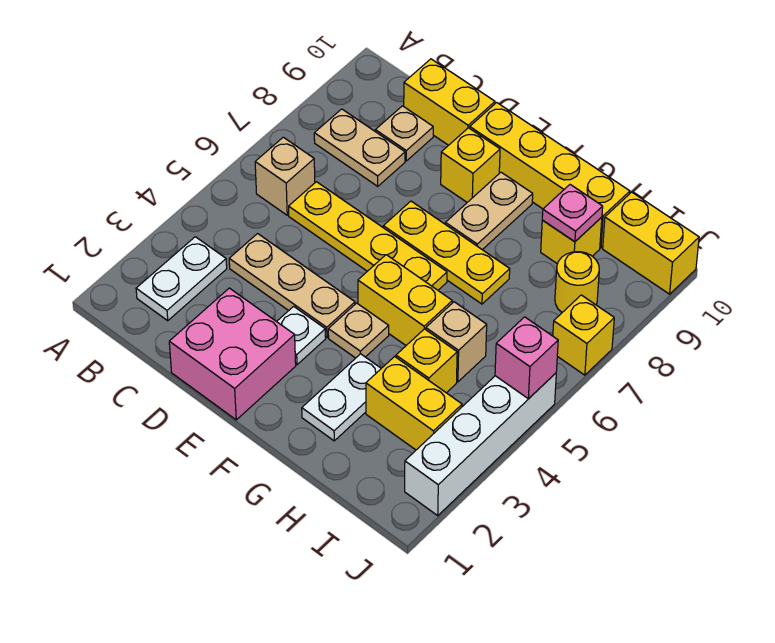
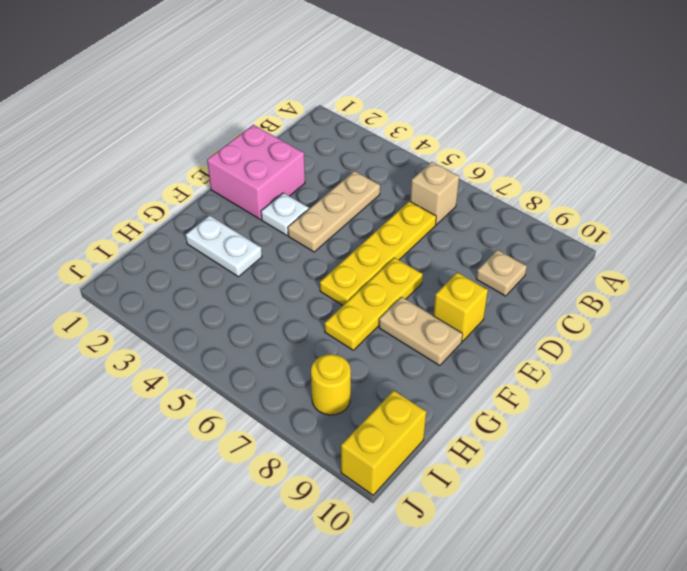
none -> white 1x2 plate [136,237,227,321]
none -> tan 1x2 plate [314,109,405,186]
none -> yellow 1x2 brick [404,59,495,145]

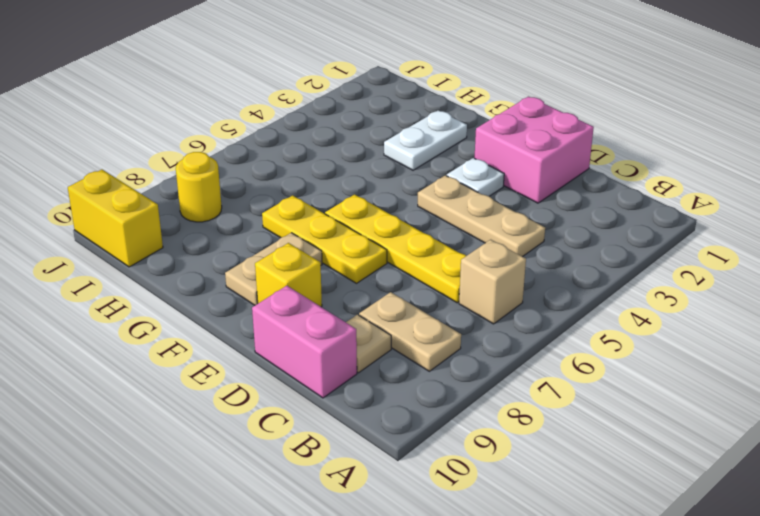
pink 1x2 brick [252,286,357,398] -> yellow 1x2 brick [404,59,495,145]
none -> white 1x2 plate [136,237,227,321]
none -> yellow 1x4 brick [470,103,630,248]
none -> tan 1x1 plate [328,303,389,358]

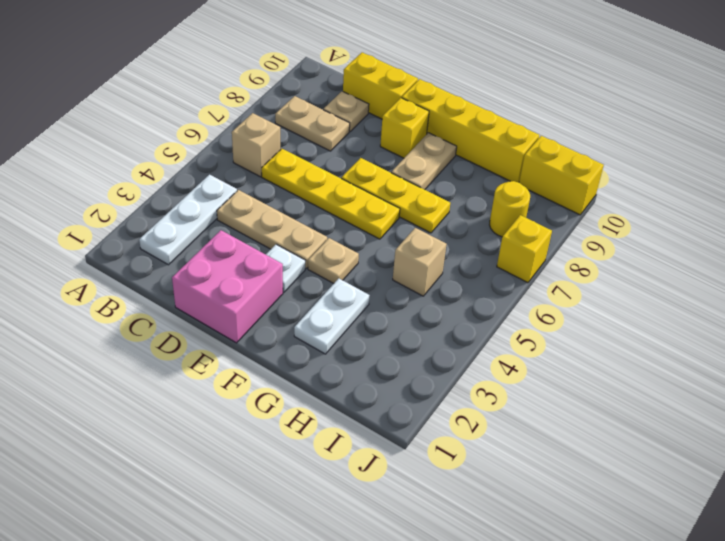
white 1x3 plate [139,175,237,265] -> white 1x2 plate [136,237,227,321]
none -> yellow 1x2 brick [358,255,452,345]
none -> yellow 1x2 brick [366,357,462,450]
none -> yellow 1x1 brick [396,329,457,393]

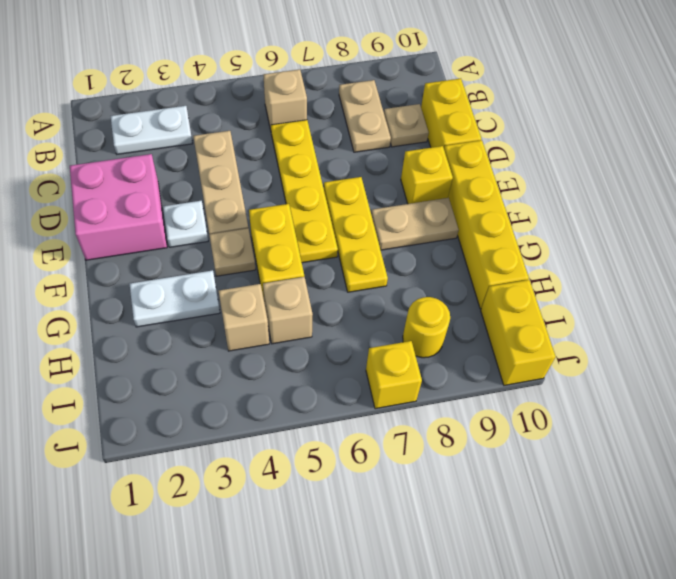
tan 1x1 brick [219,284,269,351] -> yellow 1x1 brick [396,329,457,393]
none -> yellow 1x2 brick [366,357,462,450]
none -> yellow 1x1 brick [541,217,602,264]
none -> white 1x4 brick [405,373,556,516]

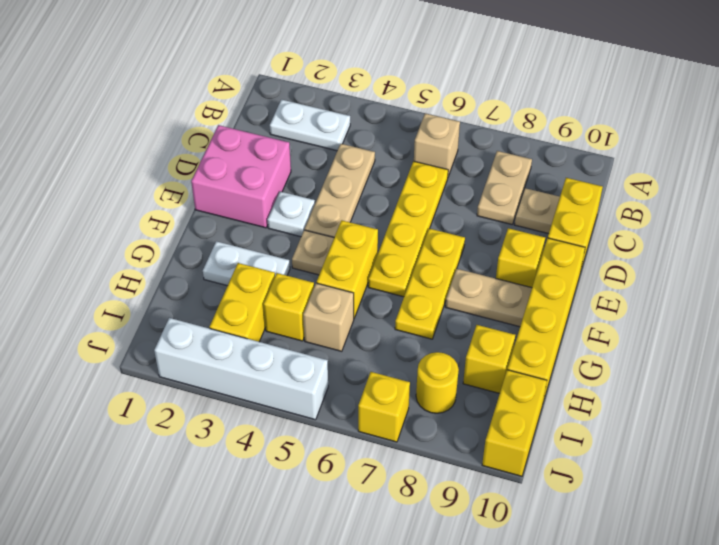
none -> pink 1x1 plate [542,185,603,242]
none -> pink 1x1 brick [495,317,558,399]

